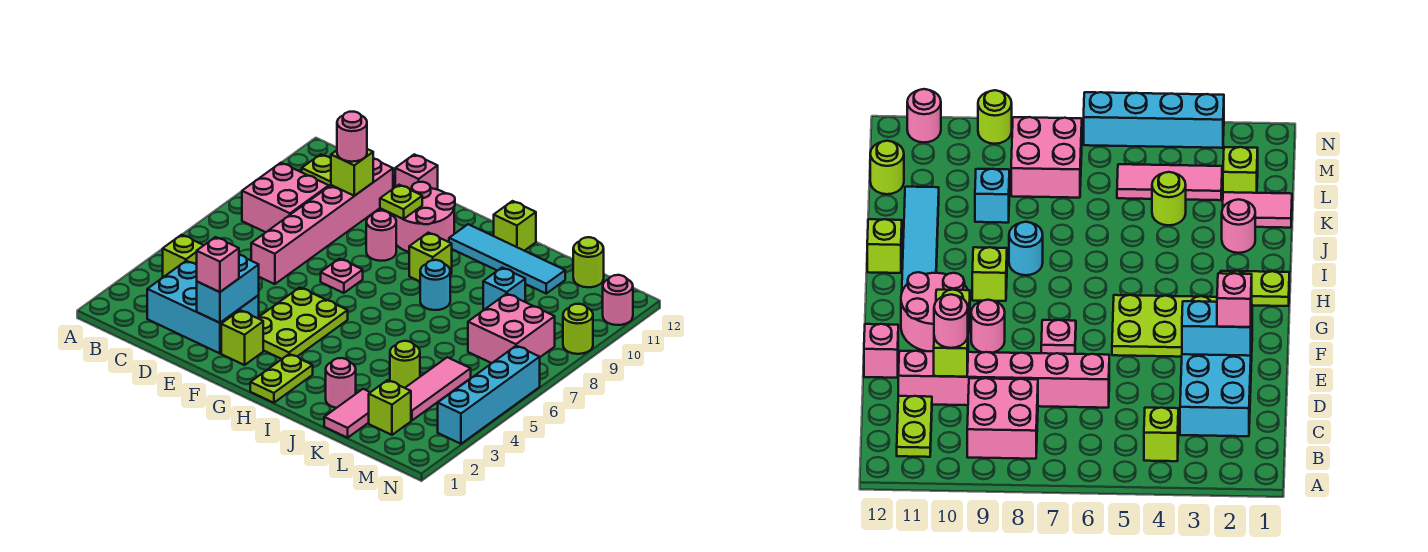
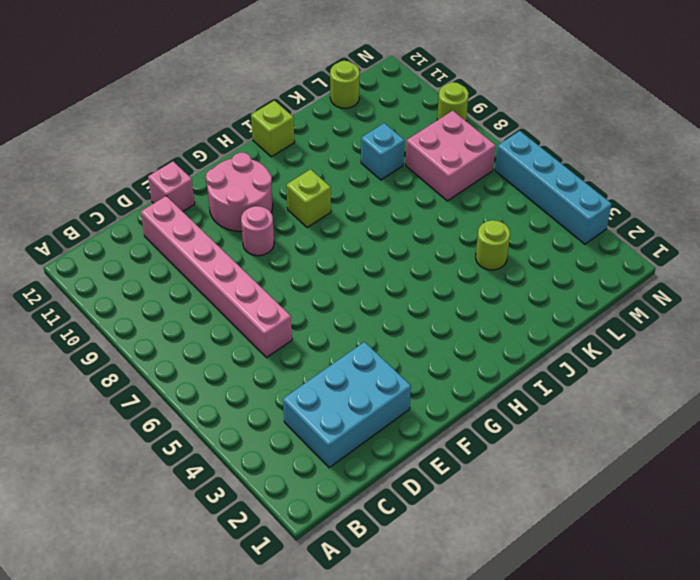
none -> lime 1x1 brick [163,235,204,277]
none -> pink 2x2 brick [242,163,329,232]
none -> lime 1x2 plate [302,154,331,186]
none -> lime 1x1 brick [221,310,263,365]

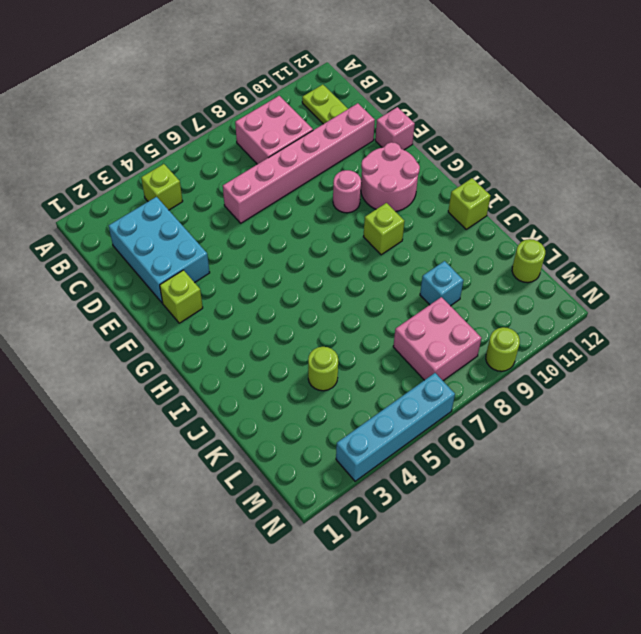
none -> lime 2x3 plate [258,287,348,359]
none -> pink 1x1 plate [321,259,363,293]
none -> lime 1x2 plate [250,354,313,403]
none -> cyan 1x4 tile [449,224,565,293]

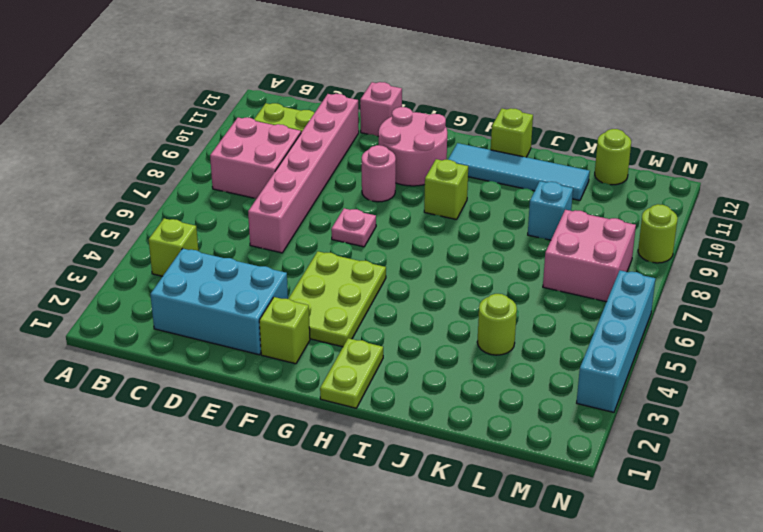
none -> cyan 1x1 round brick [420,260,450,310]
none -> pink 1x1 round brick [326,358,356,408]
none -> pink 1x2 tile [324,389,370,438]
none -> lime 1x1 brick [369,380,411,435]

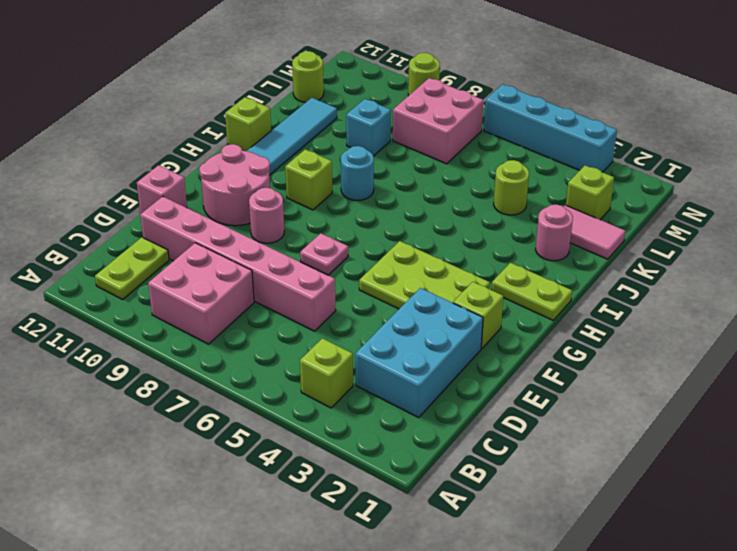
none -> pink 1x3 tile [405,357,471,421]
none -> pink 1x1 round brick [603,275,633,325]
none -> lime 1x1 brick [331,149,373,196]
none -> cyan 1x2 brick [197,255,259,323]

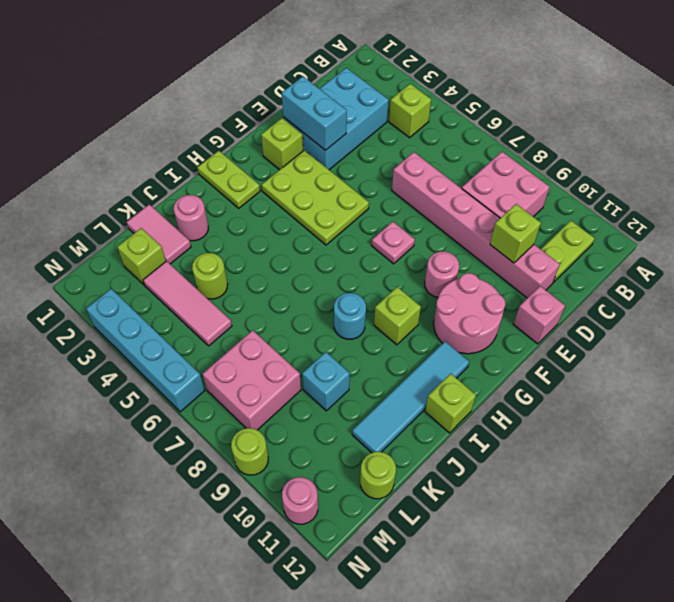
none -> lime 1x1 plate [380,185,422,219]
none -> pink 1x1 round brick [337,112,367,162]
none -> pink 1x1 brick [197,237,239,292]

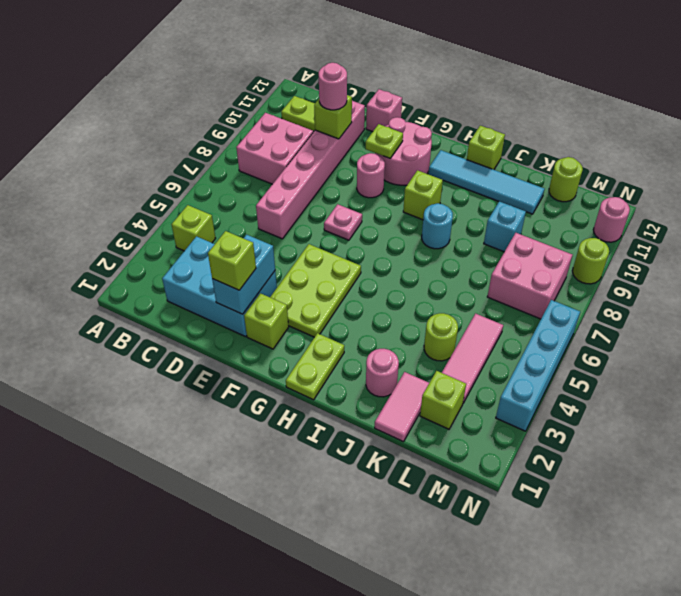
lime 1x1 brick [208,231,256,290] -> pink 1x1 brick [197,237,239,292]

